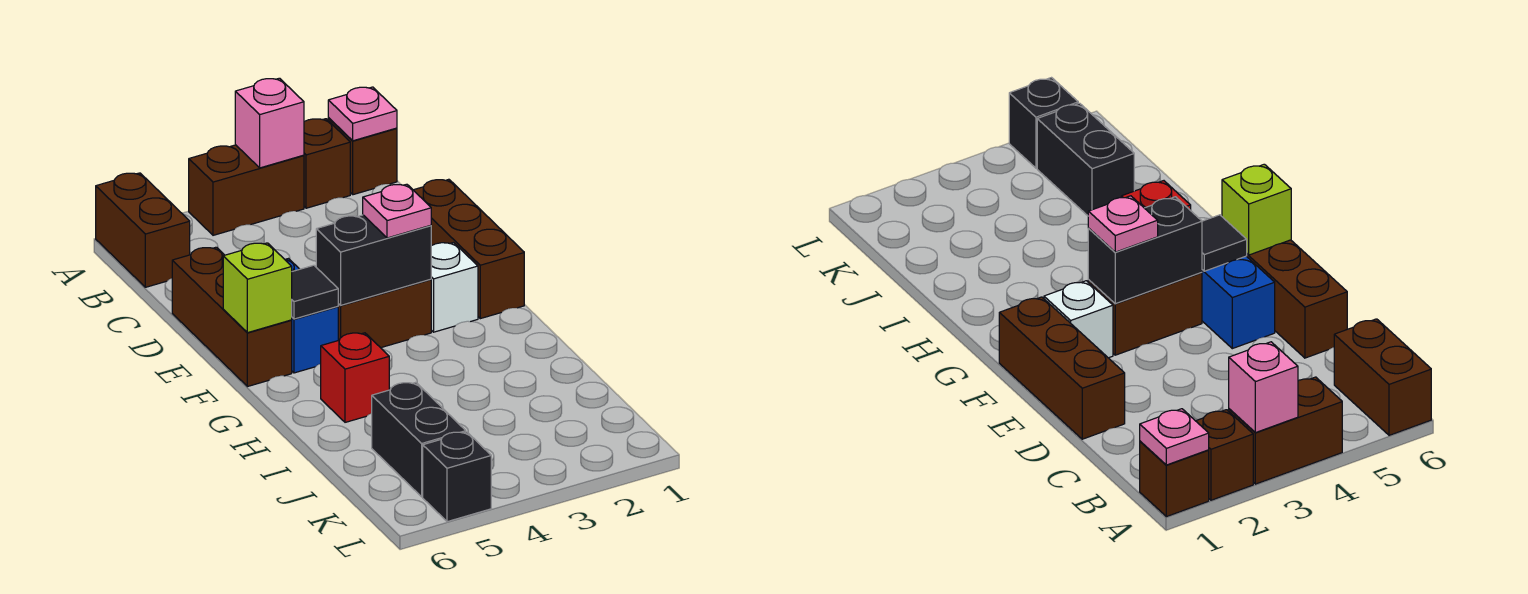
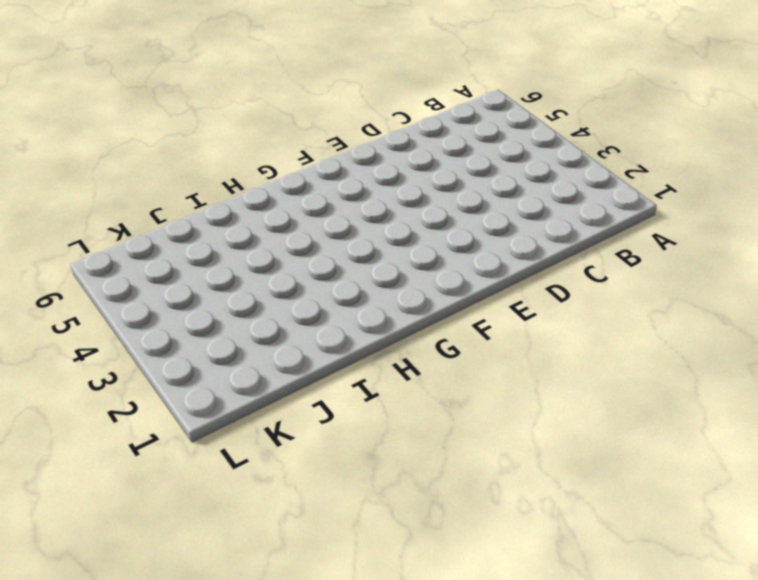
none -> brown 1x1 brick [328,118,397,195]
none -> brown 1x1 brick [304,119,350,208]
none -> brown 1x2 brick [189,145,304,235]

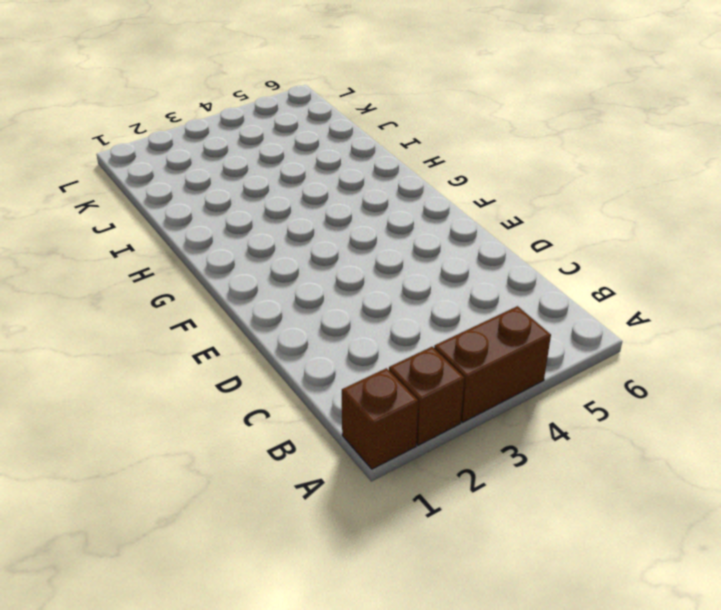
none -> brown 1x2 brick [96,173,190,287]
none -> brown 1x3 brick [414,179,524,319]
none -> brown 1x3 brick [172,247,292,387]

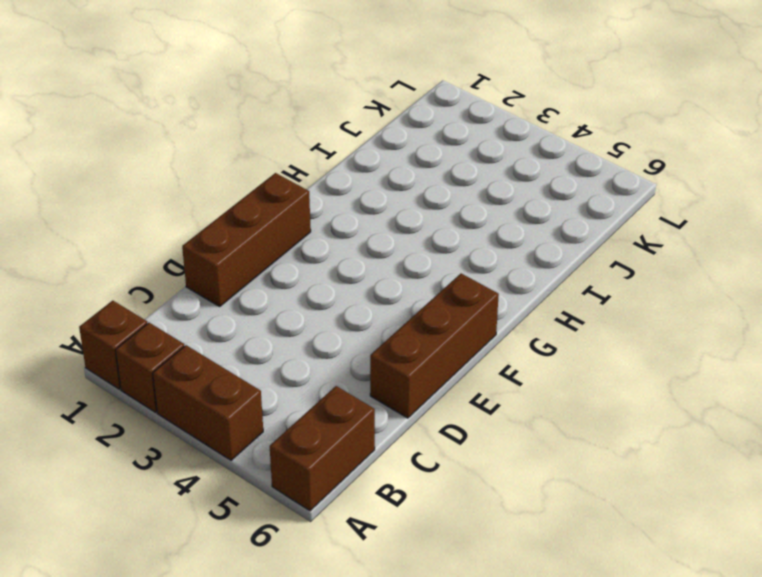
none -> blue 1x2 brick [285,259,338,373]
none -> white 1x1 brick [431,243,478,332]
none -> brown 1x2 brick [338,279,431,348]

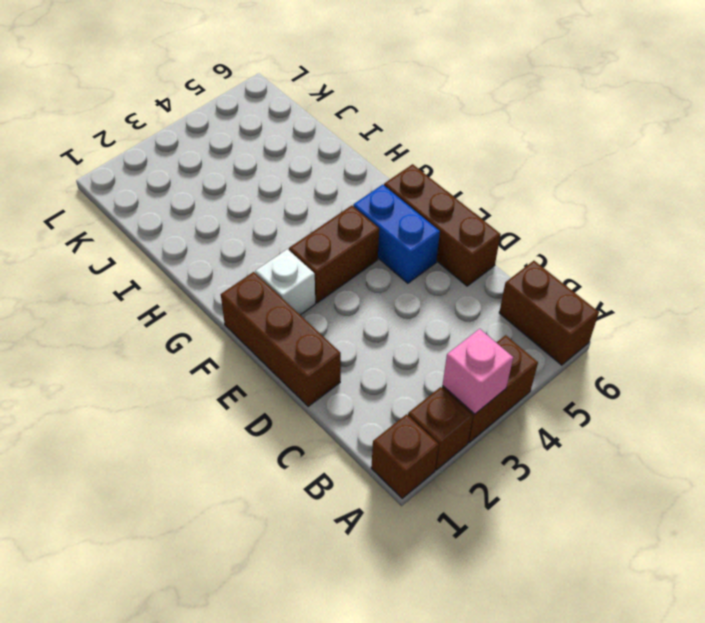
none -> red 1x1 brick [321,333,389,422]
none -> black 1x2 brick [372,382,466,497]
none -> black 1x1 brick [423,432,491,522]

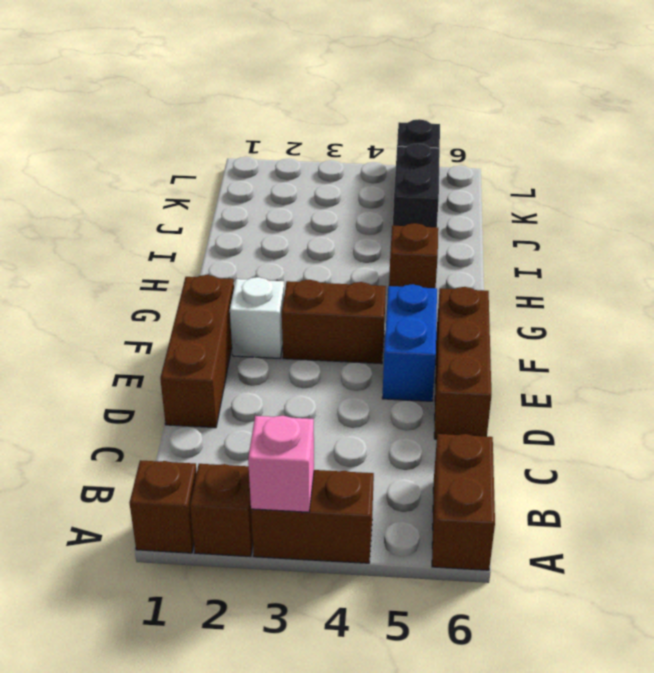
brown 1x1 brick [389,223,438,288] -> red 1x1 brick [321,333,389,422]
none -> pink 1x1 plate [328,87,397,141]
none -> black 1x2 brick [316,215,431,305]
none -> black 1x1 tile [292,265,338,319]

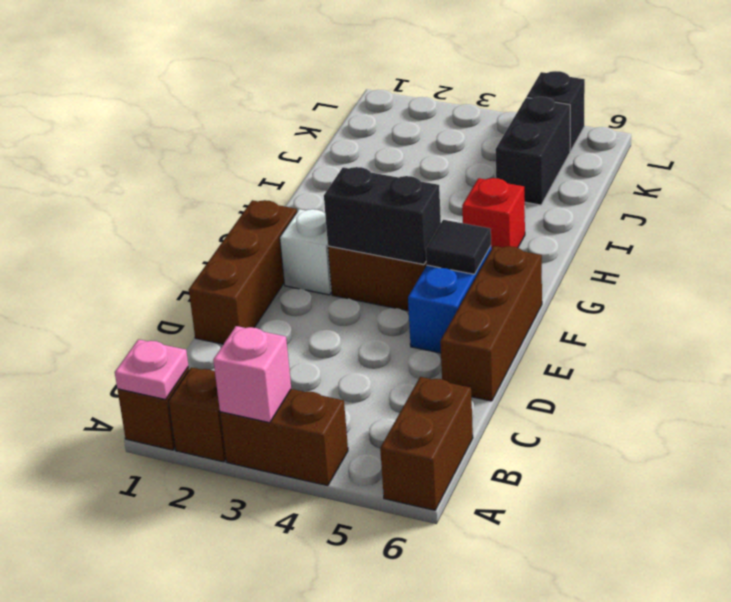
none -> lime 1x1 brick [223,243,292,333]
none -> pink 1x1 plate [363,184,431,238]

